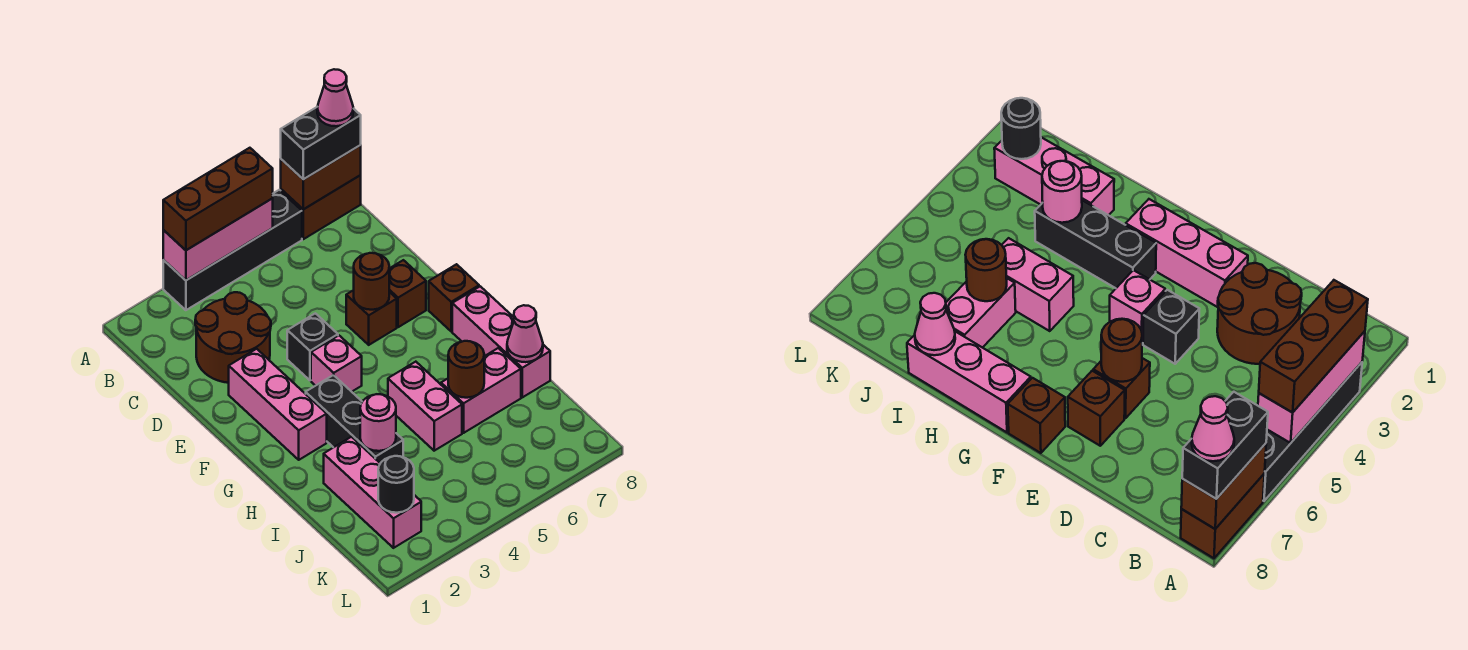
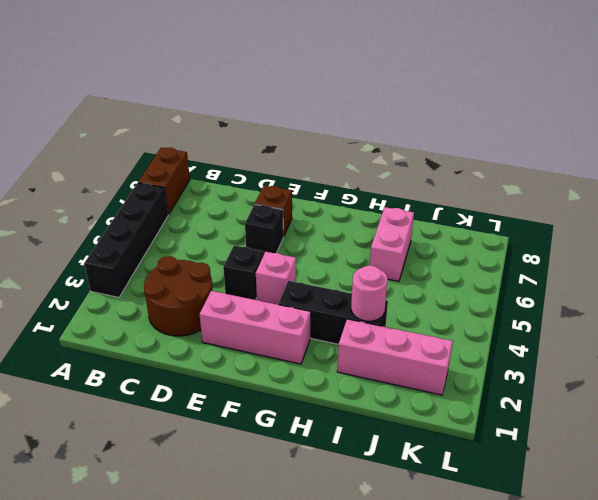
black 1x1 brick [245,204,283,254] -> brown 1x1 brick [346,290,397,345]
none -> brown 1x1 brick [429,264,479,331]
none -> pink 1x3 brick [452,286,550,397]
none -> pink 1x2 brick [388,362,462,451]

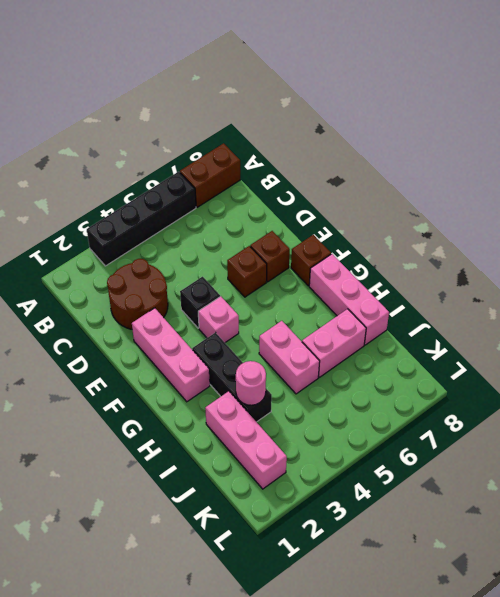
none -> pink 1x3 brick [163,199,273,280]
none -> brown 1x2 brick [281,145,361,209]
none -> brown 1x1 round brick [354,253,389,310]

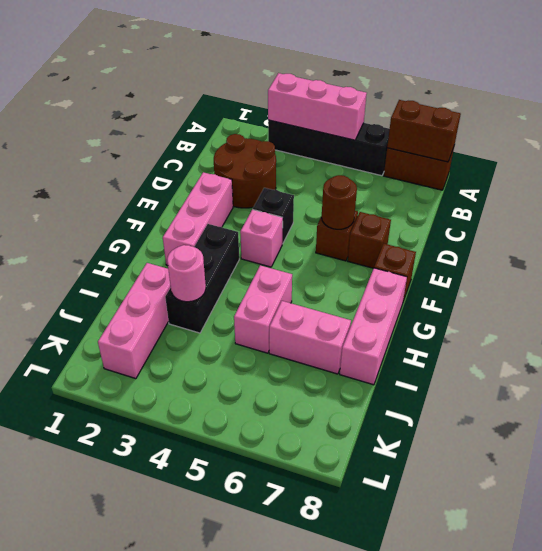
none -> brown 1x1 round brick [448,341,484,398]
none -> pink 1x1 cone [507,305,543,362]
none -> black 1x1 round brick [378,456,414,513]

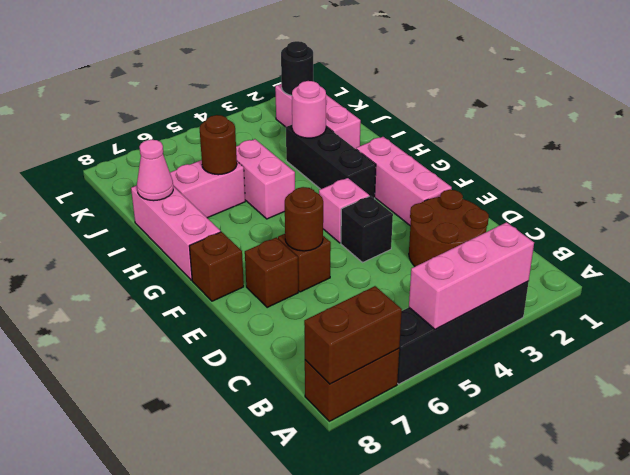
none -> brown 1x3 brick [163,148,273,250]
none -> black 1x2 brick [281,107,361,179]
none -> pink 1x1 cone [317,69,353,126]

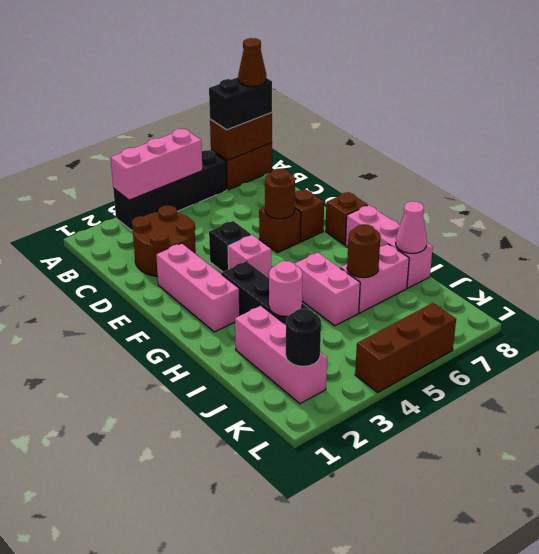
brown 1x1 cone [238,38,266,87] -> pink 1x1 cone [317,69,353,126]
brown 1x3 brick [355,303,456,392] -> brown 1x3 brick moved to [163,148,273,250]

